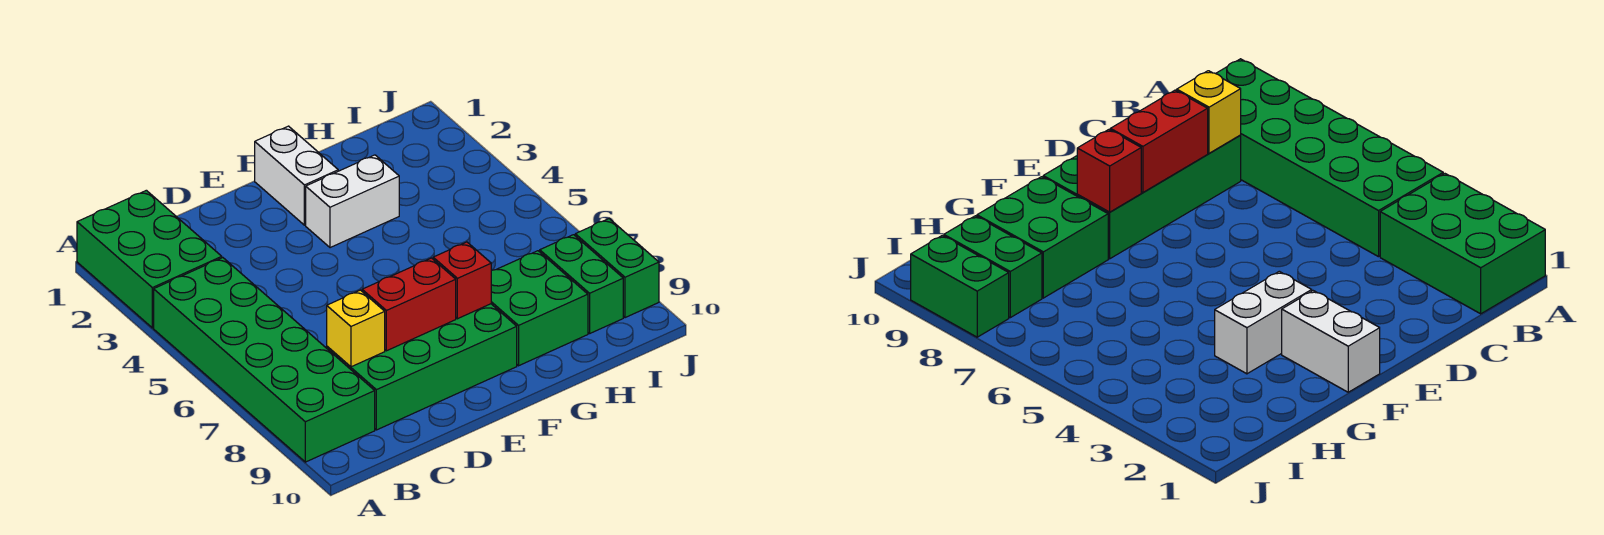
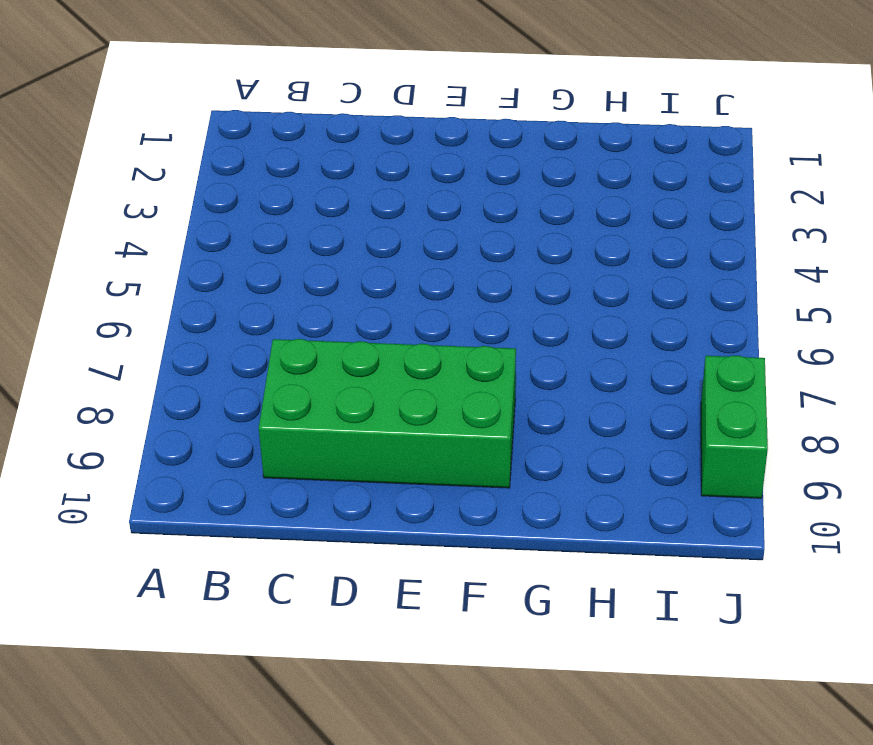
none -> green 2x3 brick [77,190,222,328]
none -> green 2x6 brick [154,258,375,462]

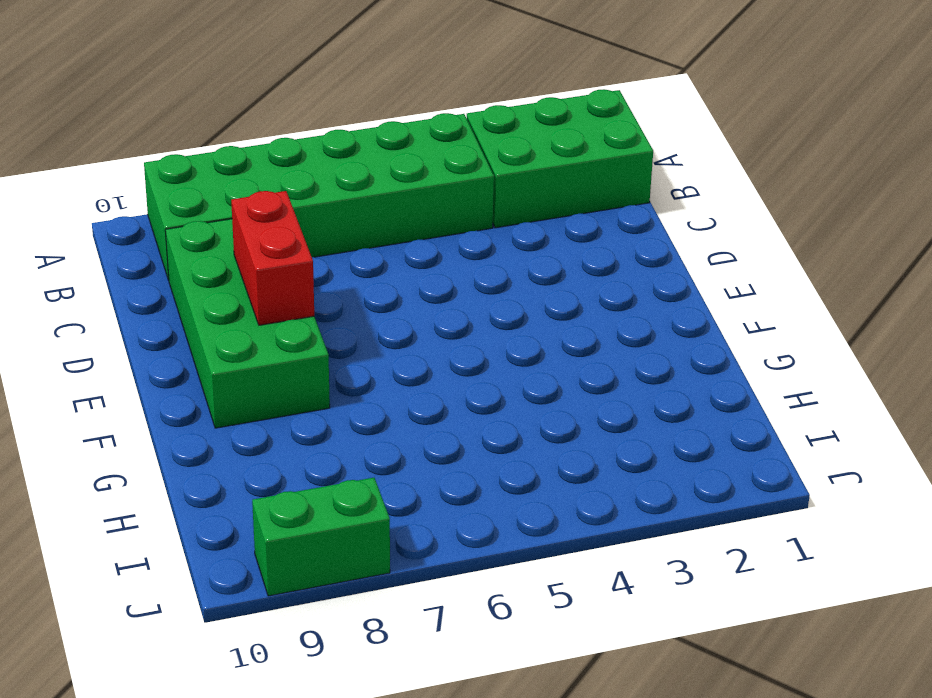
none -> white 1x2 brick [255,126,338,225]
none -> white 1x2 brick [306,155,399,248]

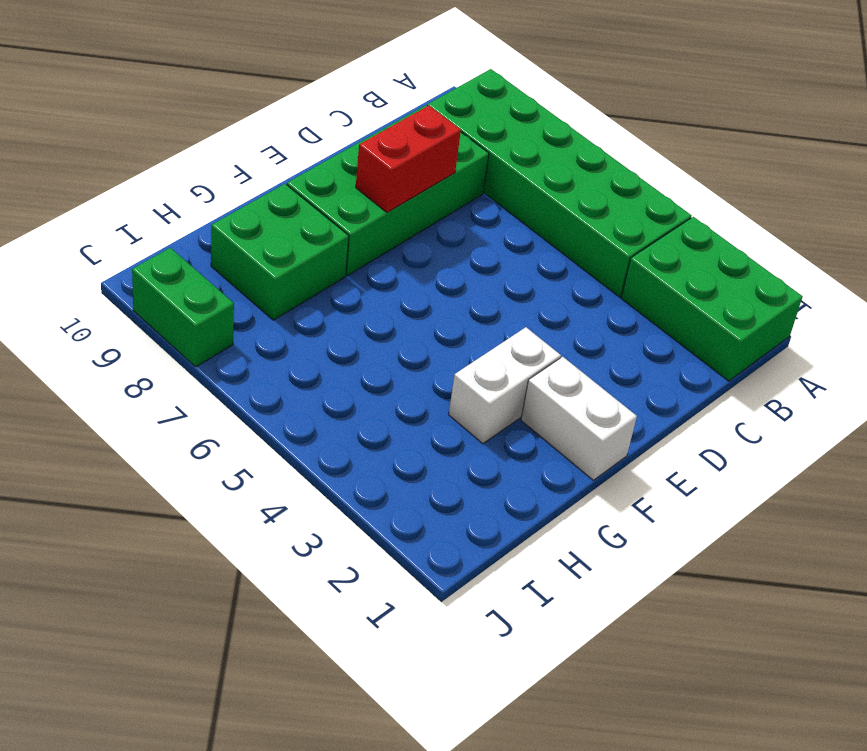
none -> green 1x2 brick [540,235,623,333]
none -> yellow 1x1 brick [327,290,385,367]

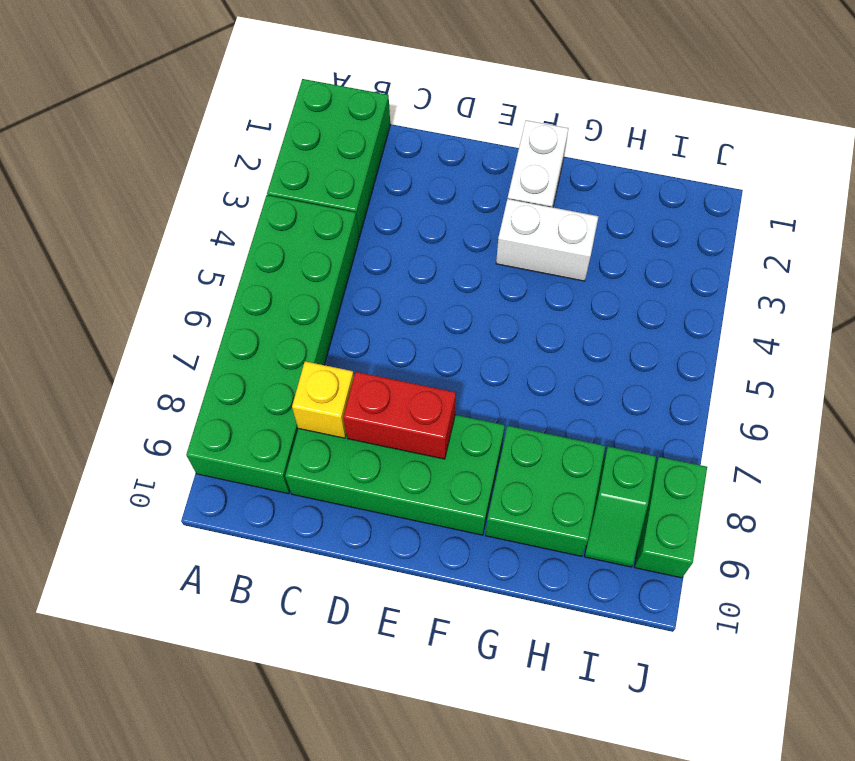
green 1x2 slope [584,446,656,567] -> green 1x2 brick [540,235,623,333]
none -> red 1x1 brick [433,242,491,319]

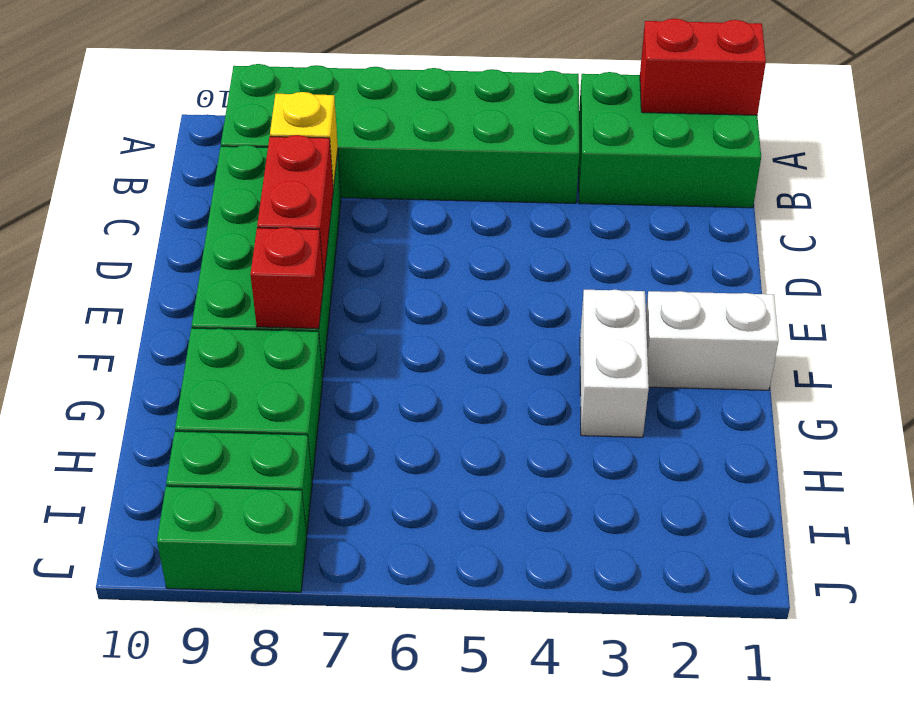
red 1x2 brick [640,19,766,115] -> none

